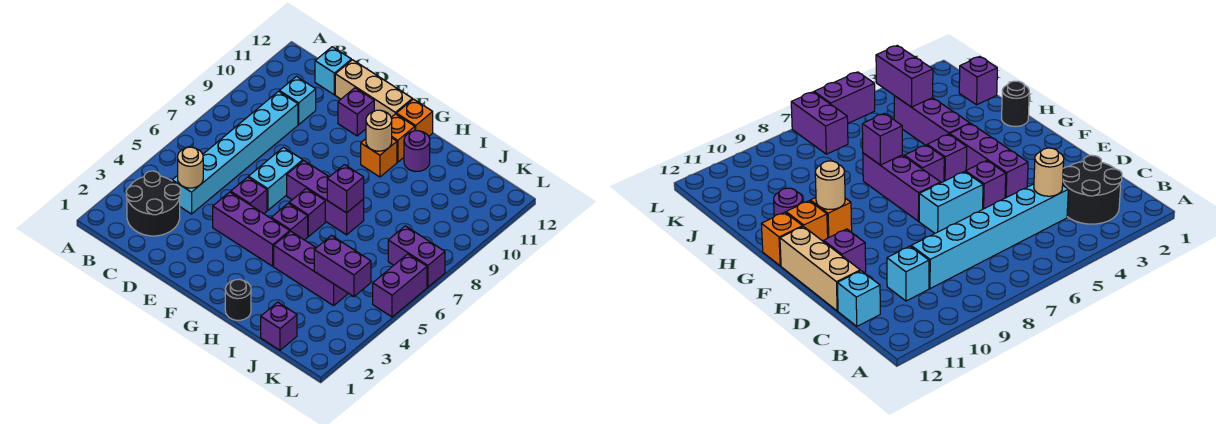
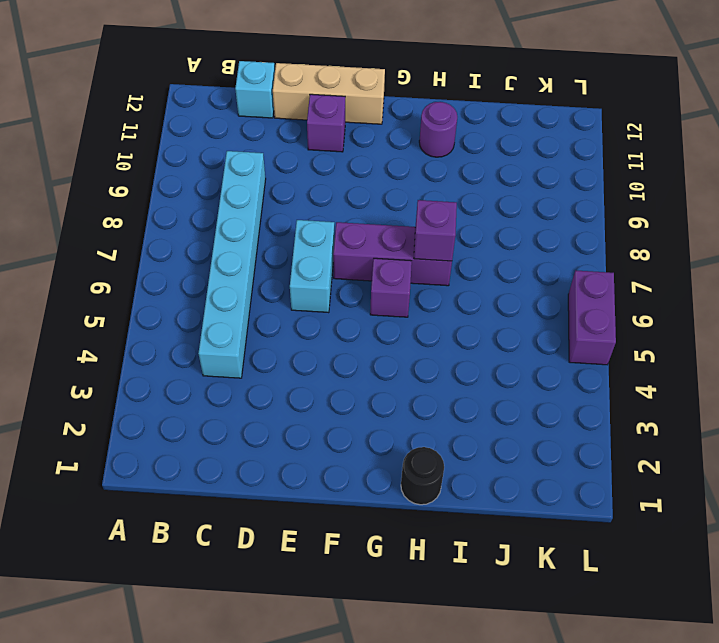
none -> black 2x2 round brick [126,171,180,236]
none -> cyan 1x1 brick [279,77,316,124]
none -> purple 1x3 brick [213,192,290,266]

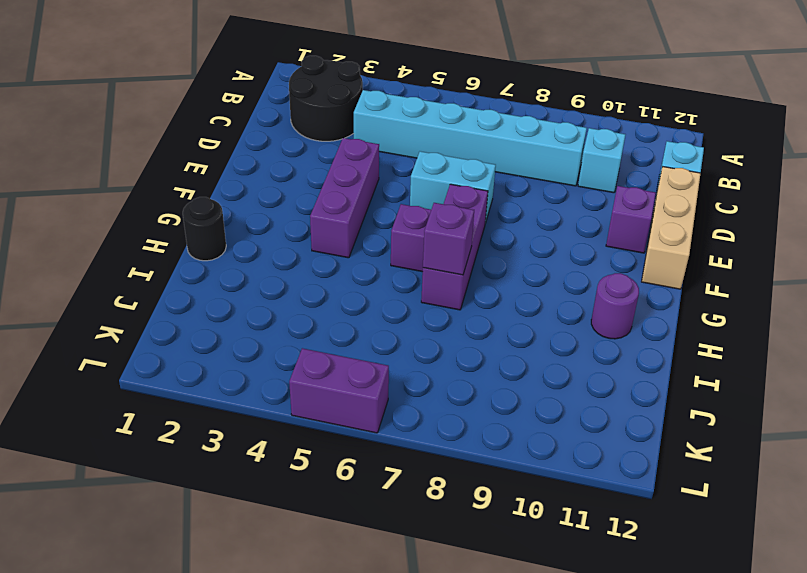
none -> purple 1x1 brick [231,177,267,214]
none -> purple 1x1 brick [271,203,308,240]
none -> orange 1x1 brick [361,138,397,177]

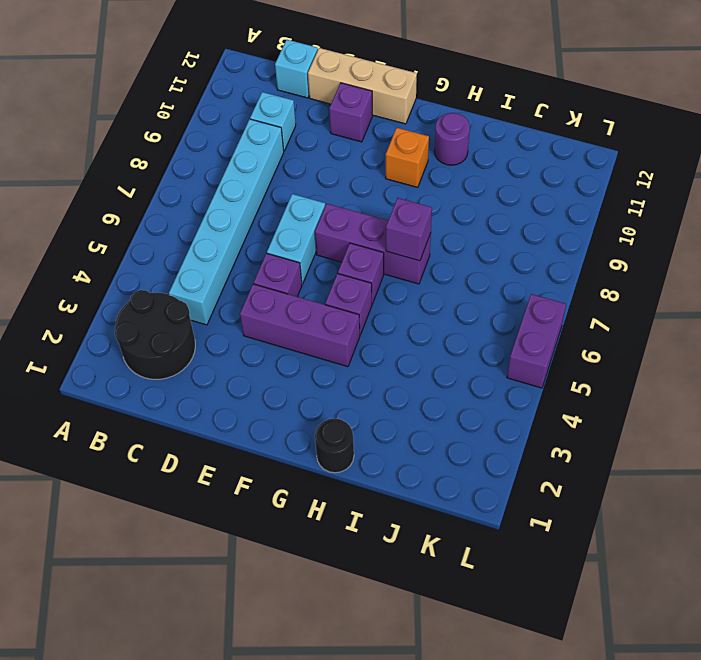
none -> orange 1x1 brick [391,114,415,162]
none -> orange 1x1 brick [396,99,433,136]
none -> purple 1x3 brick [274,231,349,306]

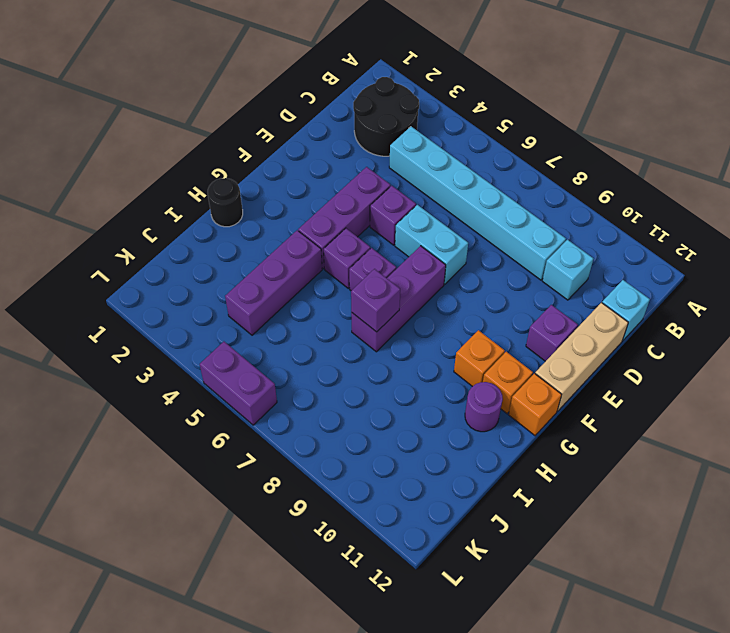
none -> purple 1x1 brick [261,302,297,350]
none -> purple 1x2 brick [388,226,445,287]
none -> tan 1x1 round brick [178,147,203,188]

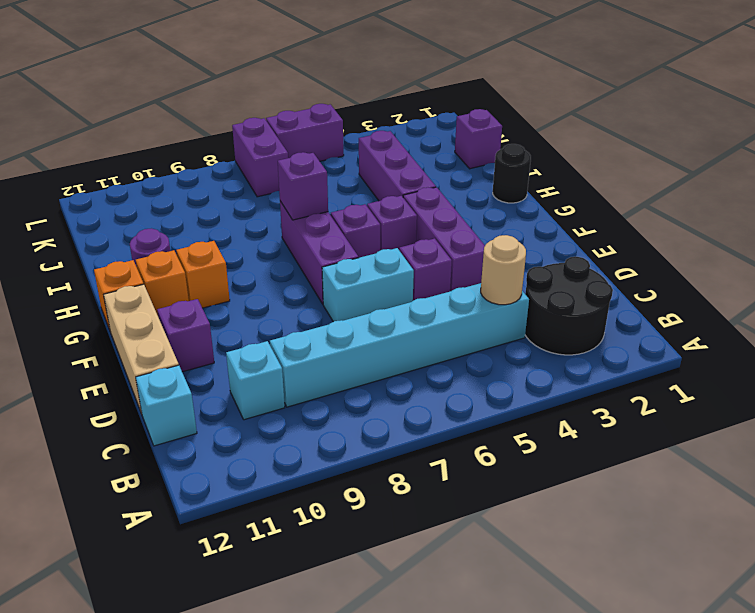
none -> tan 1x1 round brick [366,110,392,151]
none -> purple 1x2 brick [314,235,371,297]

